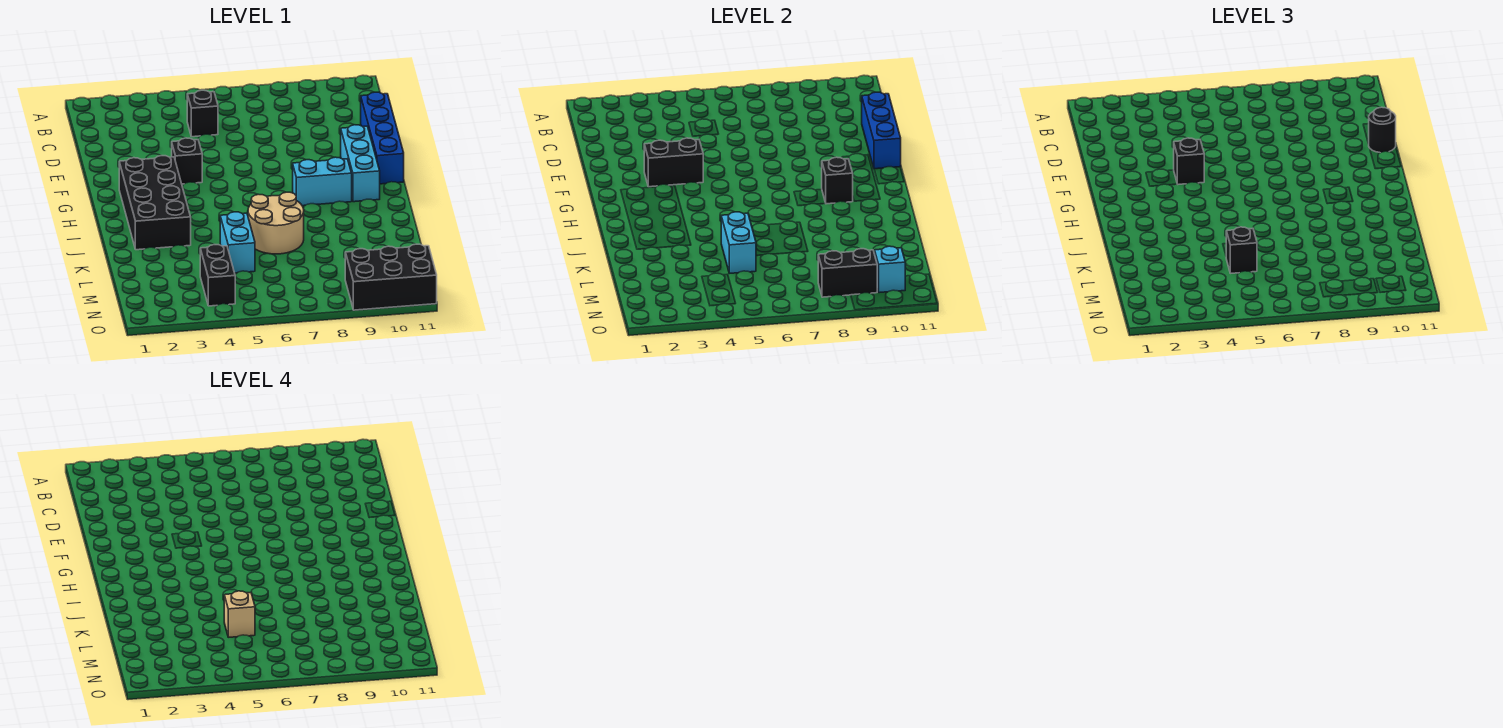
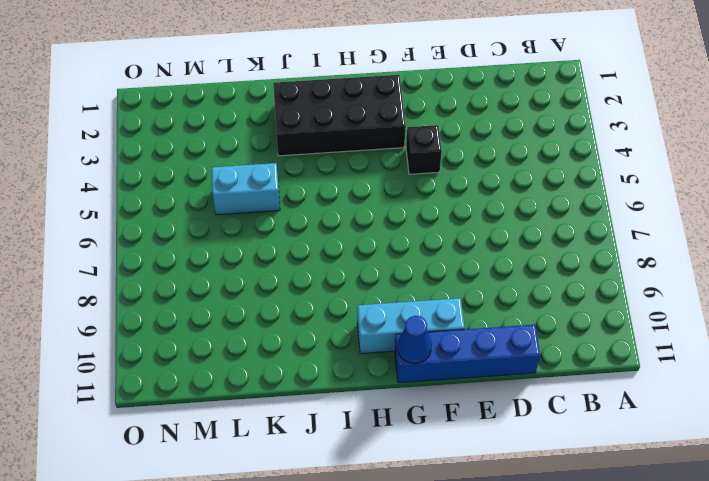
blue 1x1 cone [397,316,432,364] -> none
none -> black 1x1 brick [187,90,218,137]
none -> cyan 1x2 brick [293,157,352,206]
none -> tan 2x2 round brick [248,192,304,254]

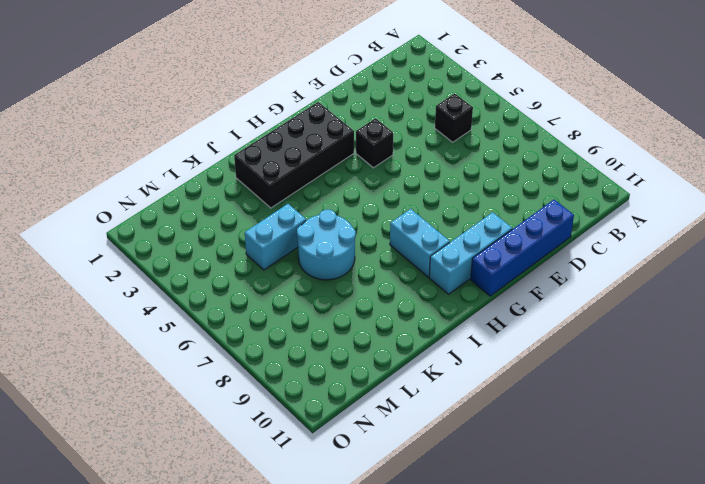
cyan 2x2 round brick [297,210,356,280] -> tan 2x2 round brick [248,192,304,254]
none -> black 1x2 brick [200,245,235,306]
none -> black 2x3 brick [345,244,437,310]
none -> blue 1x3 brick [862,92,901,169]

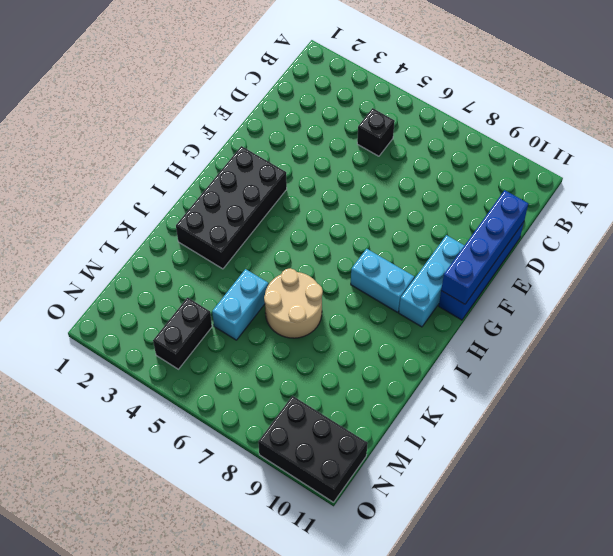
blue 1x4 brick [441,190,528,304] -> blue 1x3 brick [862,92,901,169]
none -> black 1x1 brick [172,138,202,184]
none -> black 1x2 brick [644,138,703,187]
none -> black 1x1 brick [822,157,853,204]

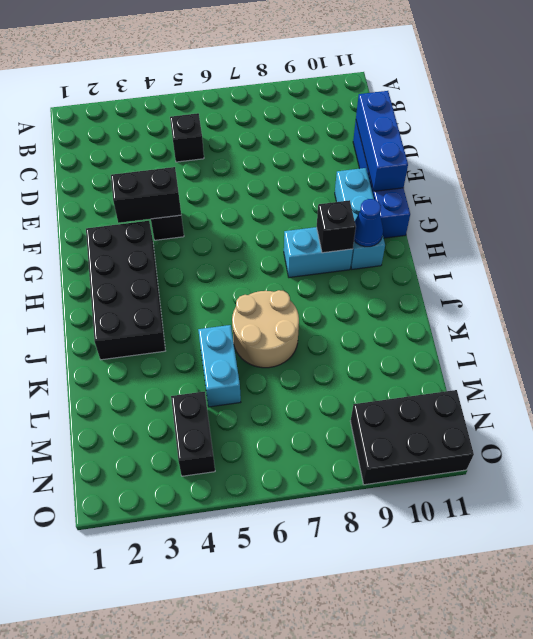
blue 1x1 cone [354,199,383,247] -> none
none -> cyan 1x2 brick [721,212,756,273]
none -> black 1x2 brick [818,249,877,297]
none -> cyan 1x1 brick [875,246,905,293]

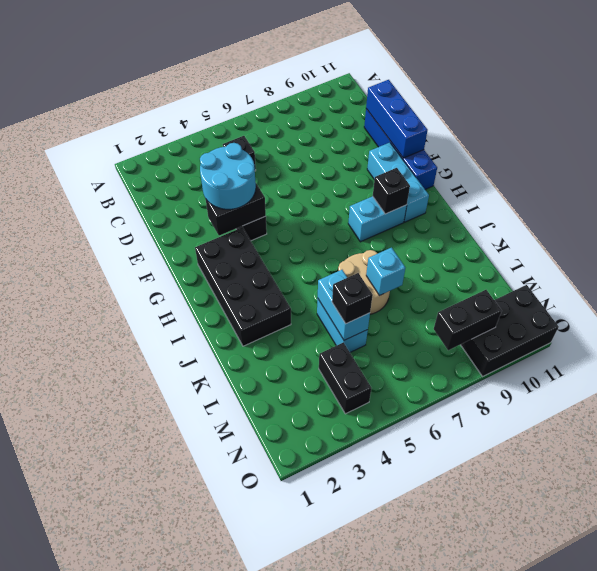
cyan 2x2 round brick [200,143,256,209] -> black 1x1 brick [1174,138,1204,185]
cyan 1x1 brick [366,248,405,296] -> cyan 1x1 brick moved to [875,246,905,293]
none -> black 1x1 round brick [1368,107,1396,153]
none -> tan 1x1 brick [224,591,255,637]

